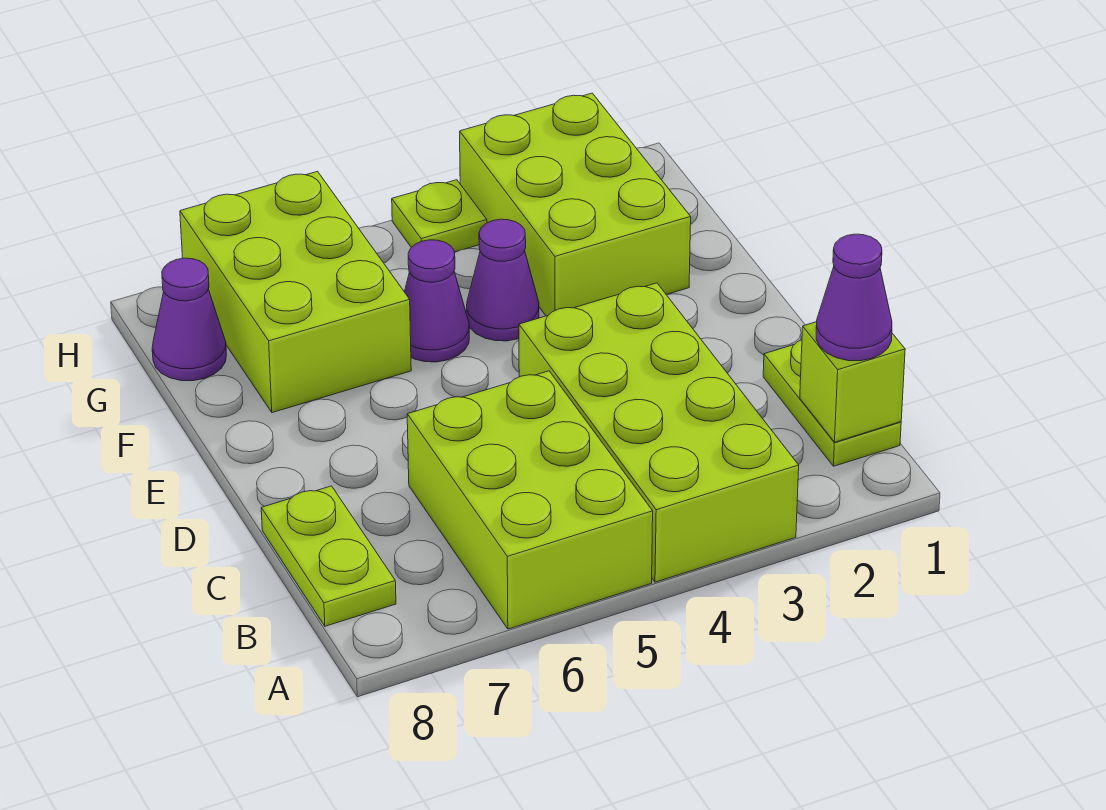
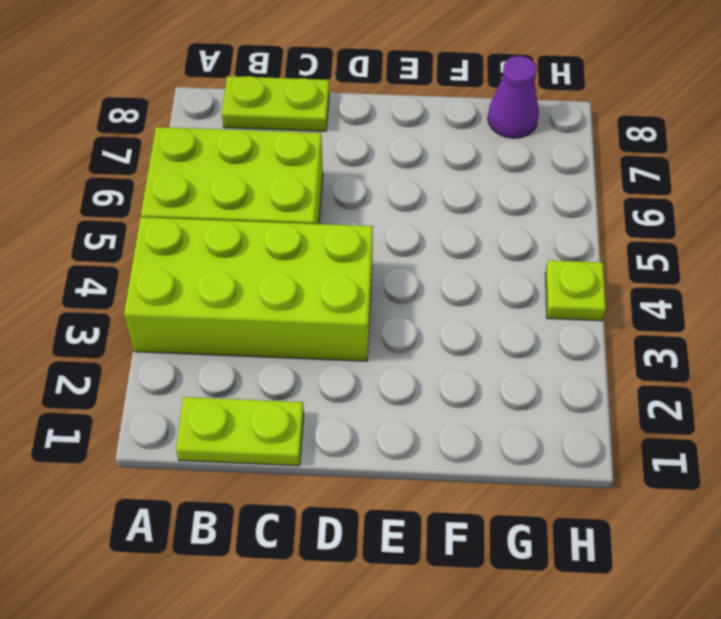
none -> lime 2x3 brick [460,93,691,316]
none -> purple 1x1 cone [467,219,539,341]
none -> purple 1x1 cone [405,240,469,362]

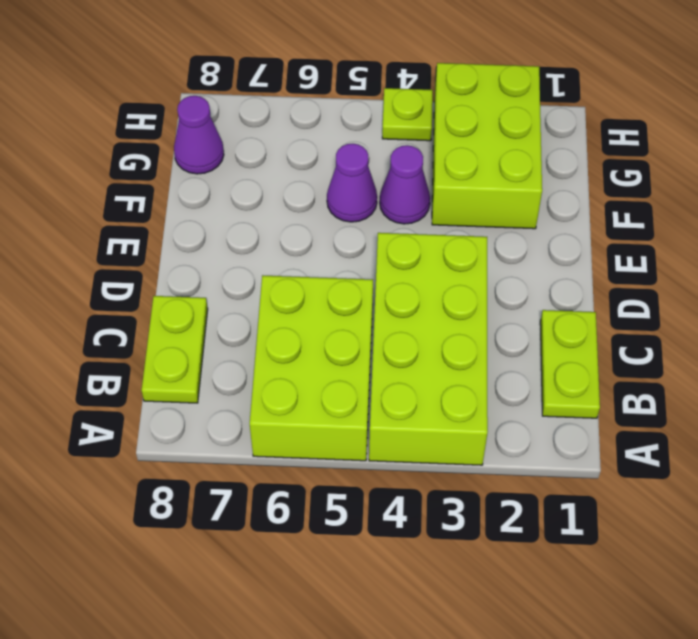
none -> lime 2x3 brick [180,171,411,413]
none -> lime 1x1 brick [800,322,905,442]
none -> purple 1x1 cone [816,234,892,361]

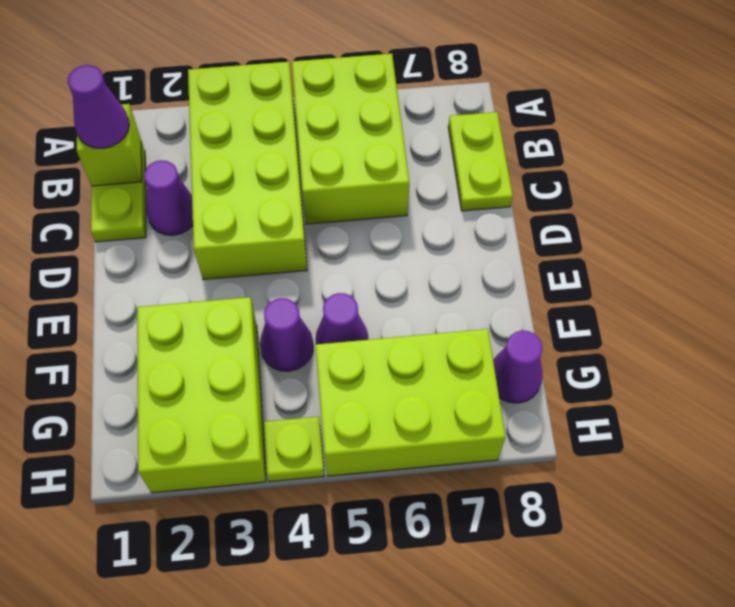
purple 1x1 cone [144,160,193,235] -> none
lime 2x3 brick [316,329,505,476] -> lime 2x3 brick turned to [180,171,411,413]

